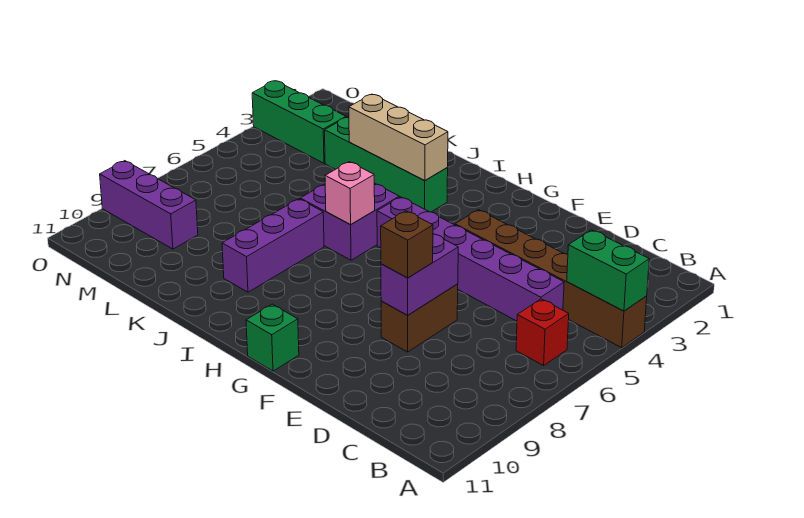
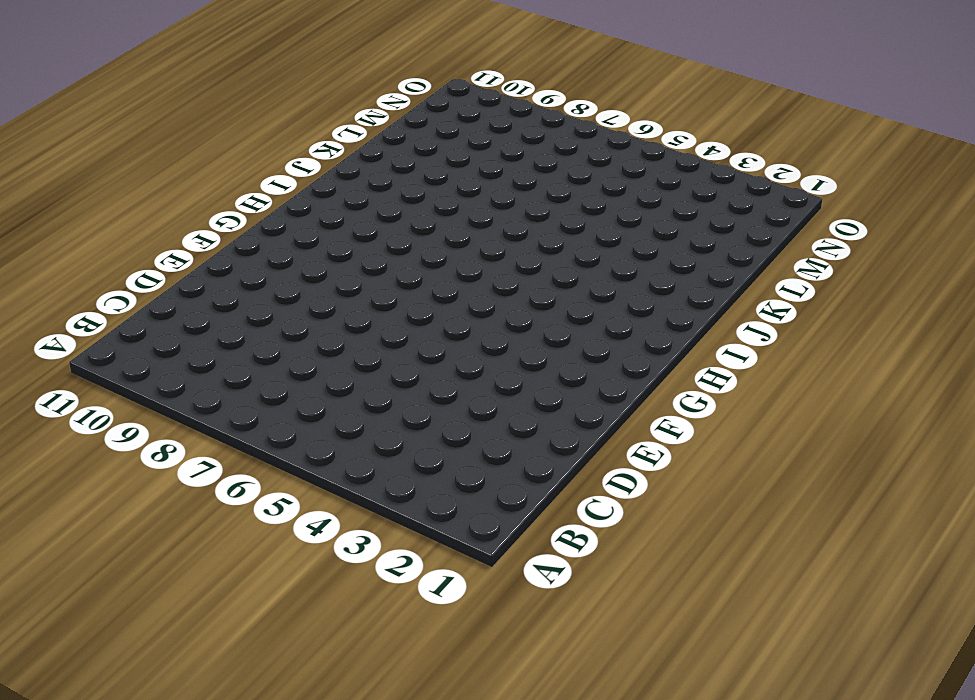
none -> brown 1x6 brick [455,210,647,348]
none -> red 1x1 brick [516,299,569,366]
none -> purple 1x6 brick [377,197,564,321]

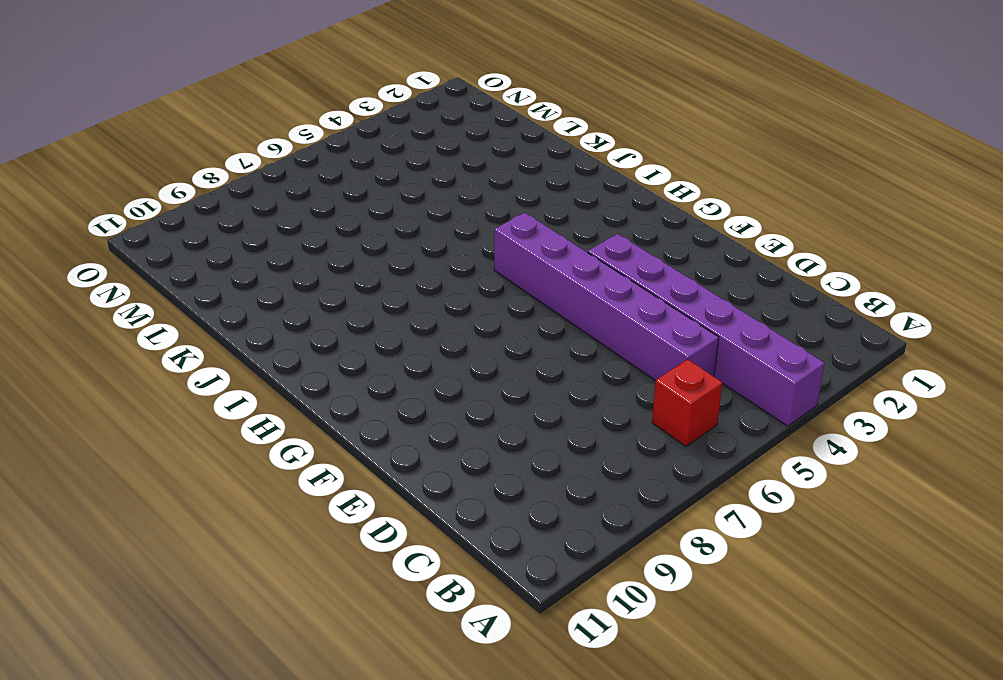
purple 1x6 brick [588,234,825,426] -> brown 1x6 brick [455,210,647,348]
none -> brown 1x2 brick [381,284,458,352]
none -> green 1x1 brick [246,304,299,371]
none -> green 1x4 brick [325,117,448,212]

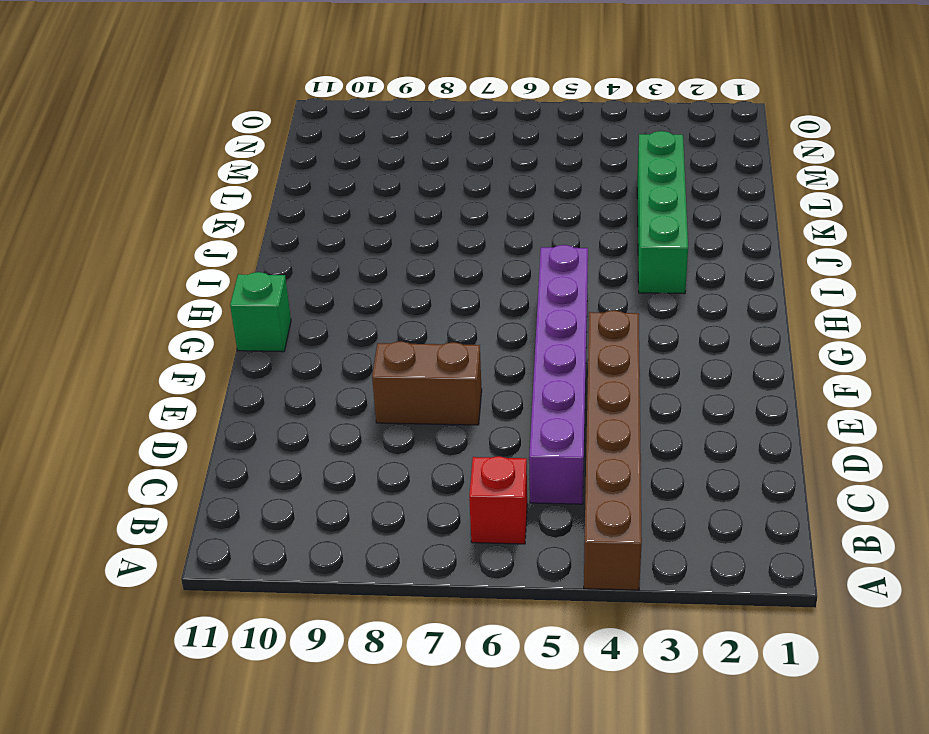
none -> purple 2x2 brick [300,183,399,260]
none -> purple 1x3 brick [222,199,324,292]
none -> green 1x3 brick [252,81,346,163]

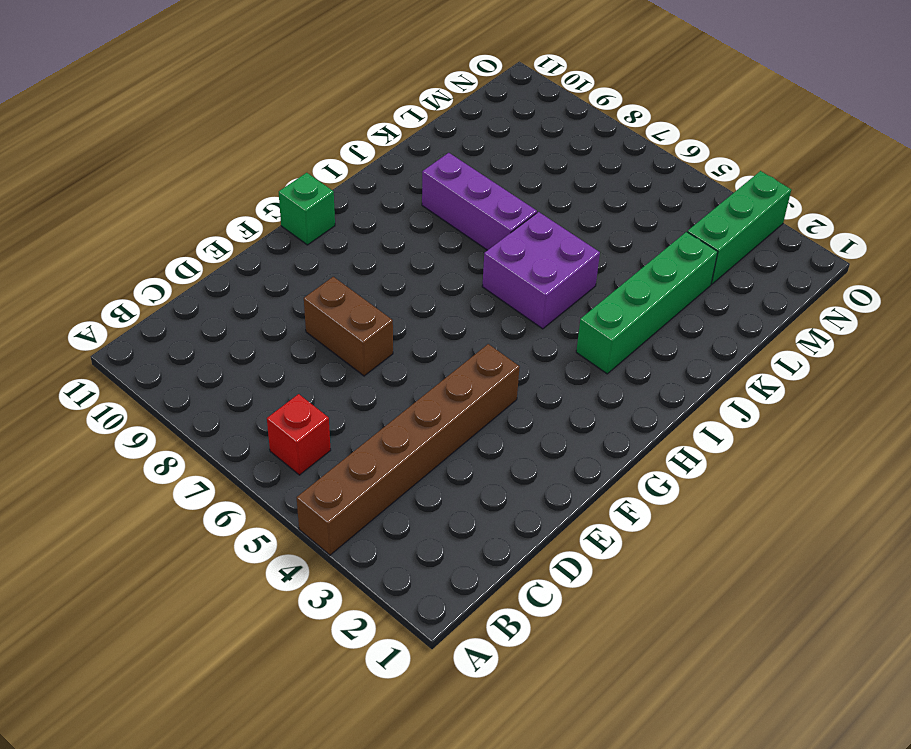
none -> purple 1x6 brick [377,197,564,321]
none -> purple 1x3 brick [100,161,198,249]
none -> green 1x2 brick [567,230,649,311]

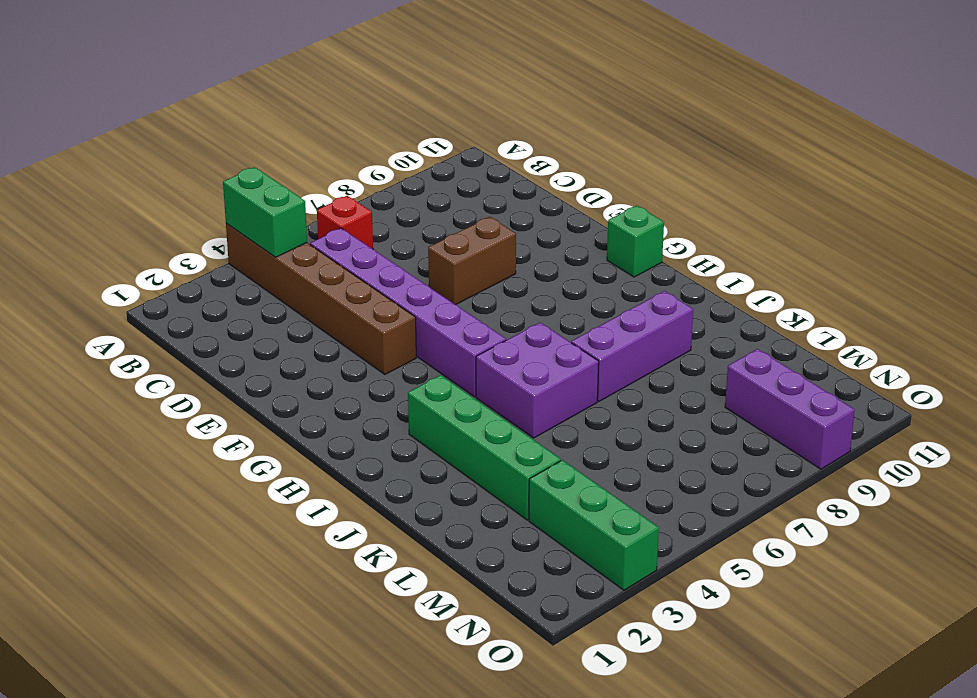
none -> purple 1x2 brick [381,234,458,315]
none -> tan 1x3 brick [349,94,448,181]
none -> pink 1x1 brick [325,162,375,225]

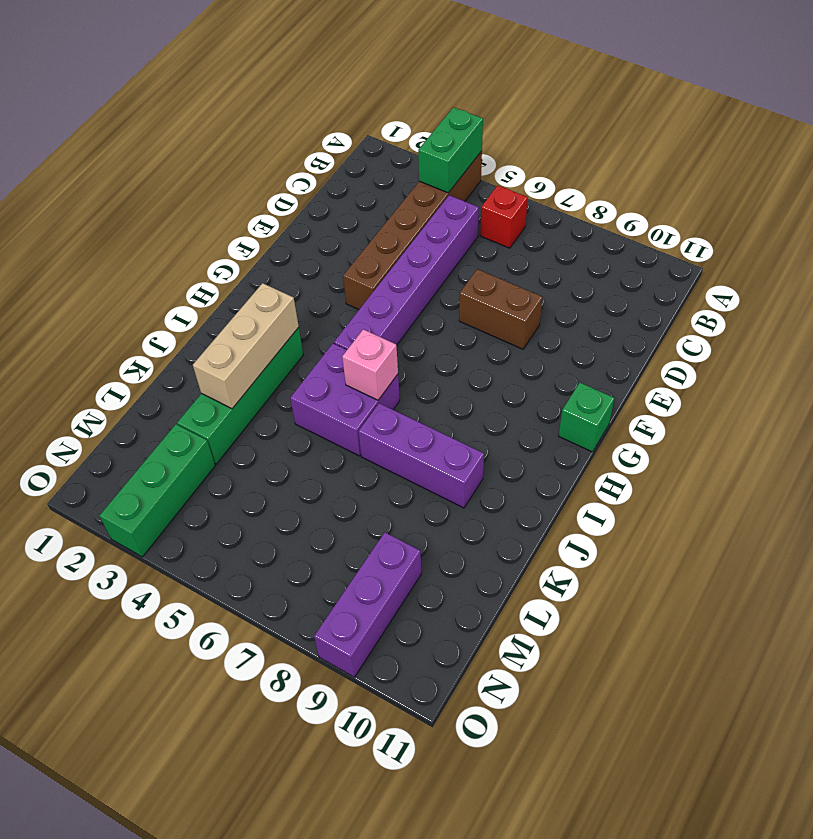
none -> purple 1x2 brick [381,234,458,315]
none -> brown 1x1 brick [381,211,433,278]

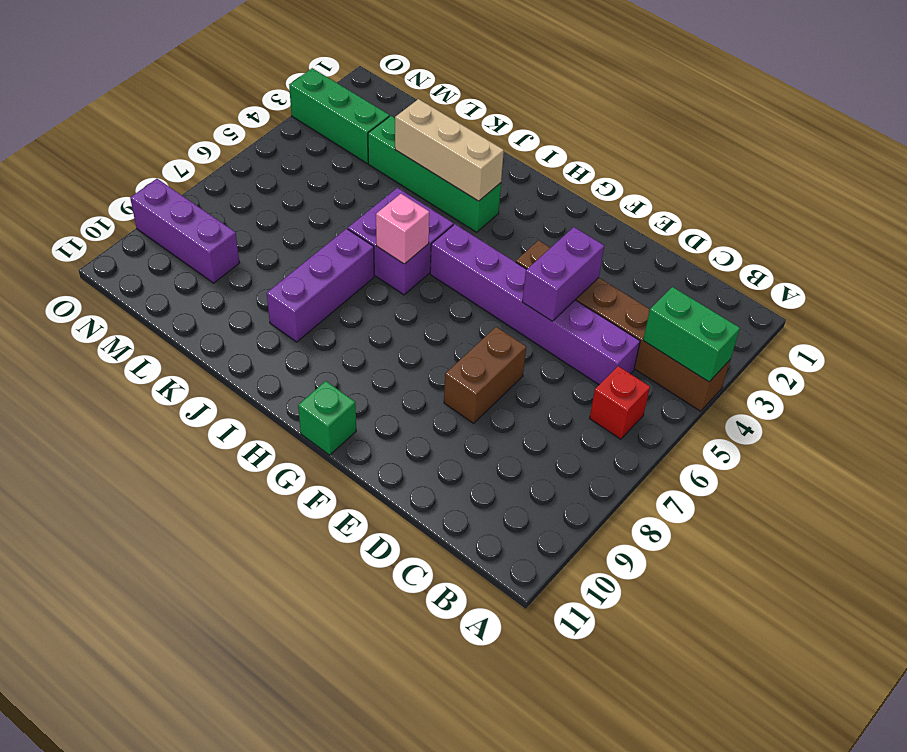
purple 1x2 brick [522,227,604,321] -> purple 1x2 brick moved to [381,234,458,315]
none -> brown 1x1 brick [381,211,433,278]

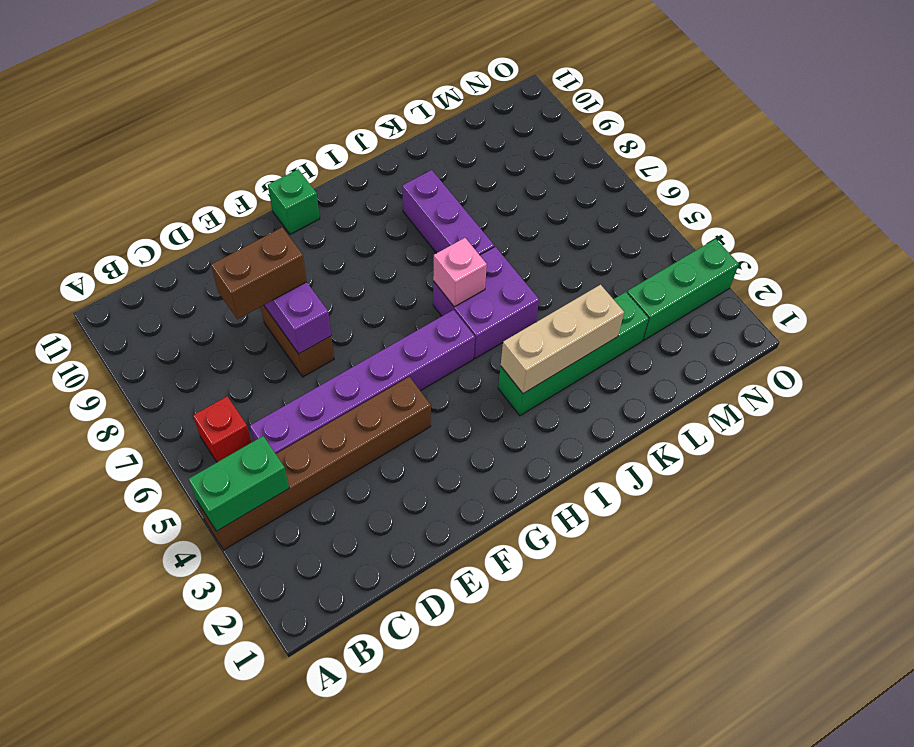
brown 1x2 brick [211,227,307,319] -> brown 1x1 brick [381,211,433,278]
none -> purple 1x3 brick [100,161,198,249]

